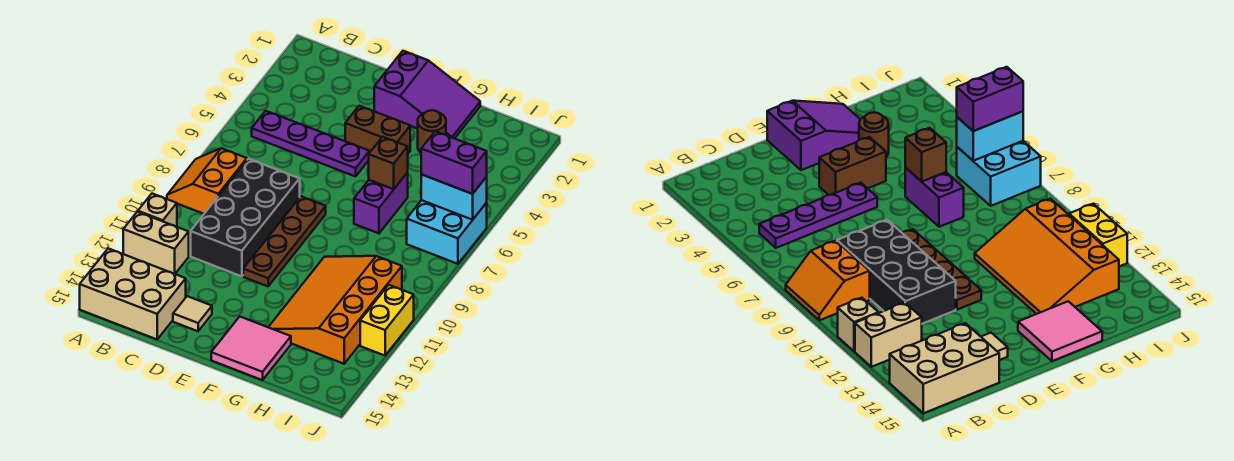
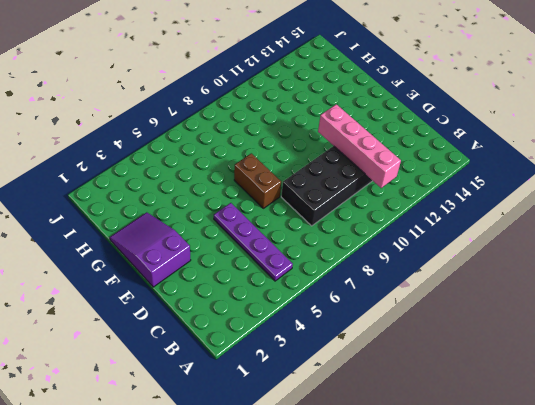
pink 1x4 brick [318,104,401,188] -> none
brown 1x2 brick [234,153,281,208] -> brown 1x2 brick moved to [345,106,410,153]
none -> orange 2x2 slope [167,148,247,214]
none -> tan 1x1 brick [138,194,177,227]
none -> tan 1x2 brick [123,212,189,274]

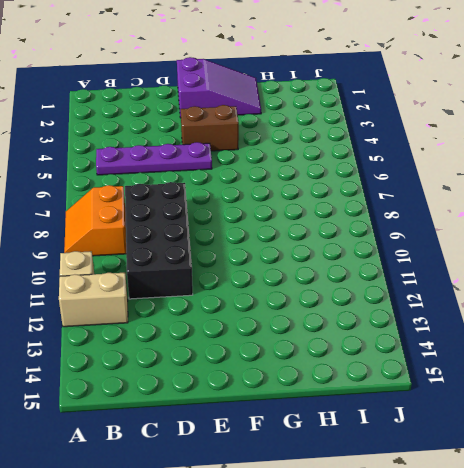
none -> tan 2x3 brick [80,248,186,339]
none -> tan 1x1 tile [173,296,212,331]
none -> brown 1x4 plate [243,196,326,286]

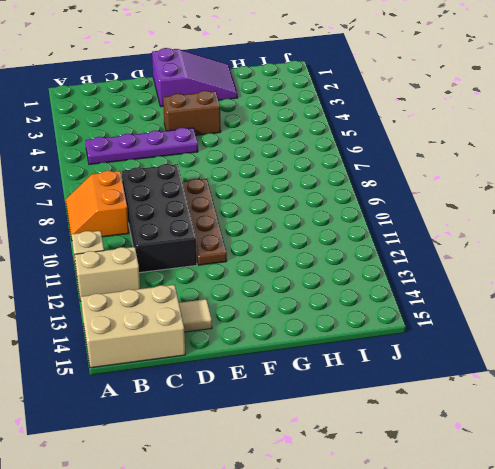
none -> pink 2x2 tile [211,317,291,380]
none -> brown 1x1 round brick [418,110,446,153]
none -> purple 1x2 brick [354,173,408,233]

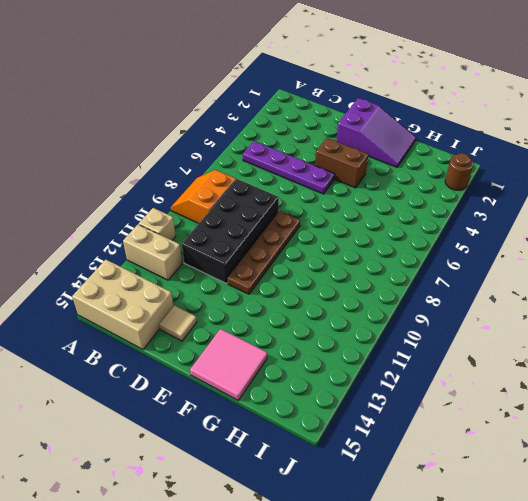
brown 1x1 round brick [445,153,474,190] -> brown 1x1 round brick moved to [418,110,446,153]
none -> purple 1x2 brick [354,173,408,233]
none -> orange 3x4 slope [269,256,402,364]
none -> cyan 2x2 brick [407,200,487,264]

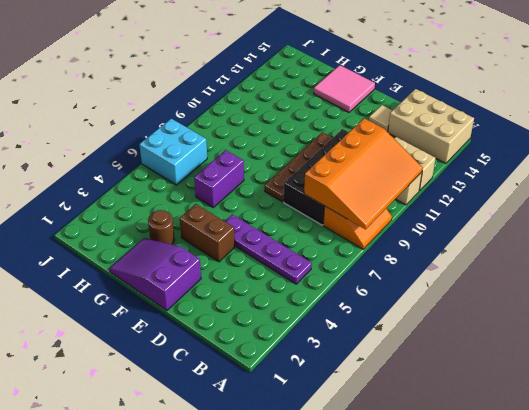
orange 3x4 slope [304,118,423,229] -> orange 3x4 slope moved to [269,256,402,364]
none -> yellow 1x2 brick [360,285,414,356]
none -> brown 1x1 brick [369,137,408,189]
none -> cyan 1x2 brick [421,175,487,220]

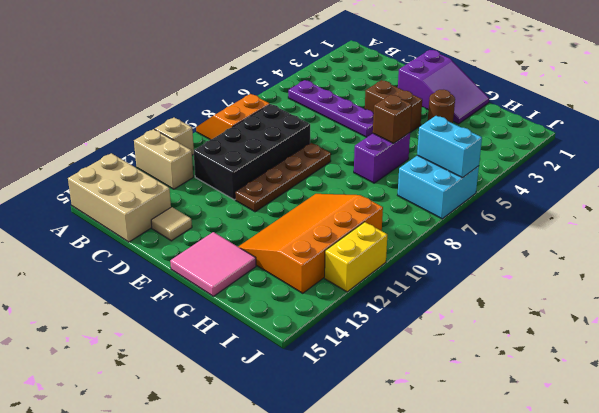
none -> purple 1x2 brick [421,131,487,194]

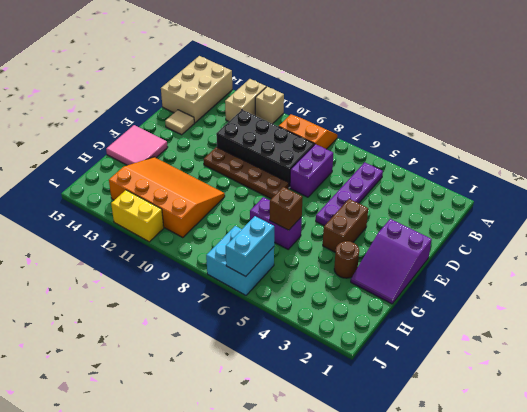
purple 1x2 brick [290,144,333,197] -> purple 1x2 brick moved to [421,131,487,194]

